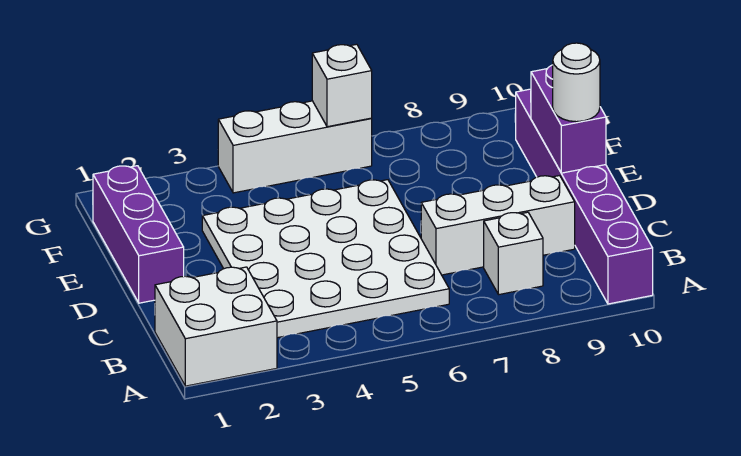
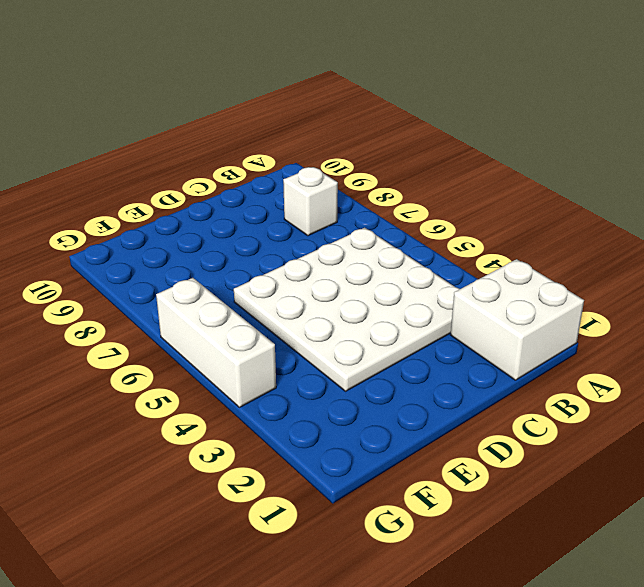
none -> purple 1x6 brick [516,89,653,304]
none -> white 1x3 brick [421,176,575,275]

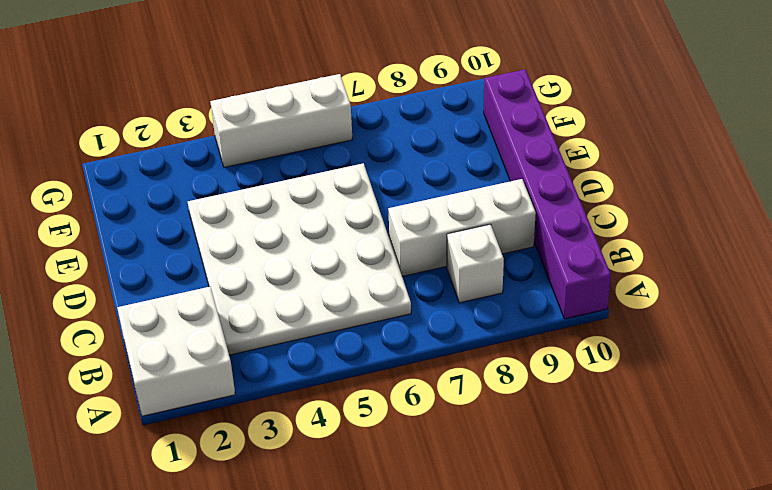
none -> purple 1x3 brick [93,166,184,303]
none -> purple 1x2 brick [531,65,606,173]

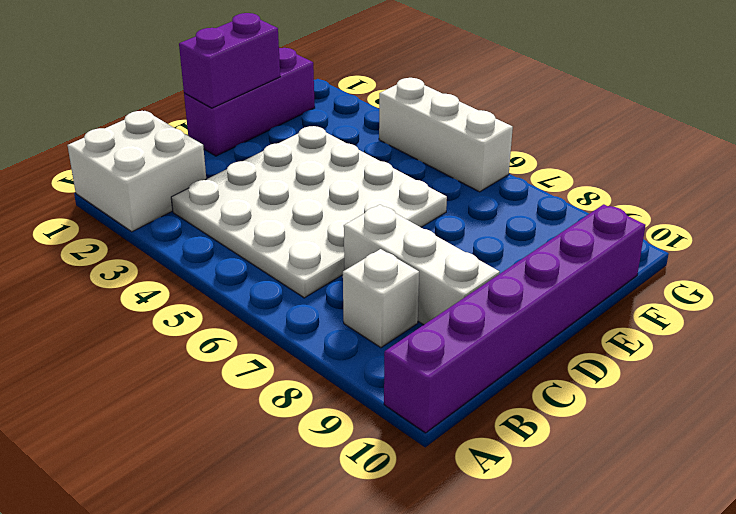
purple 1x2 brick [179,13,280,108] -> purple 1x2 brick moved to [531,65,606,173]
none -> white 1x1 brick [312,44,372,127]
none -> white 1x1 round brick [553,43,600,122]

